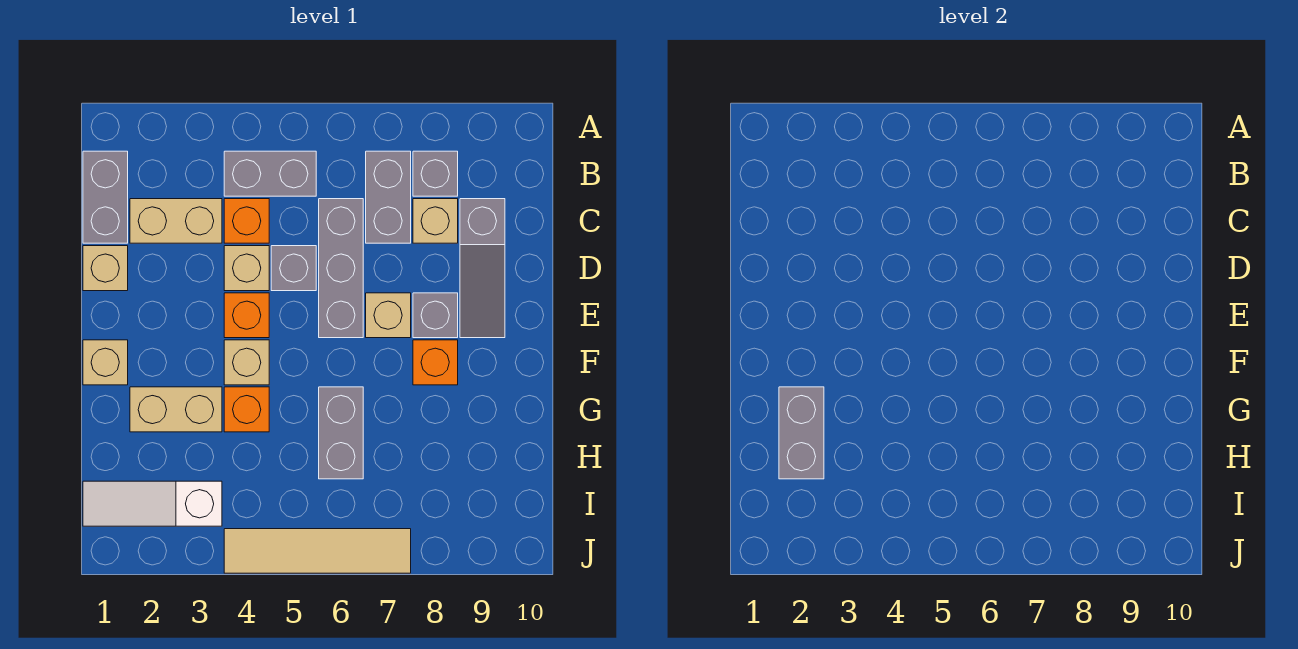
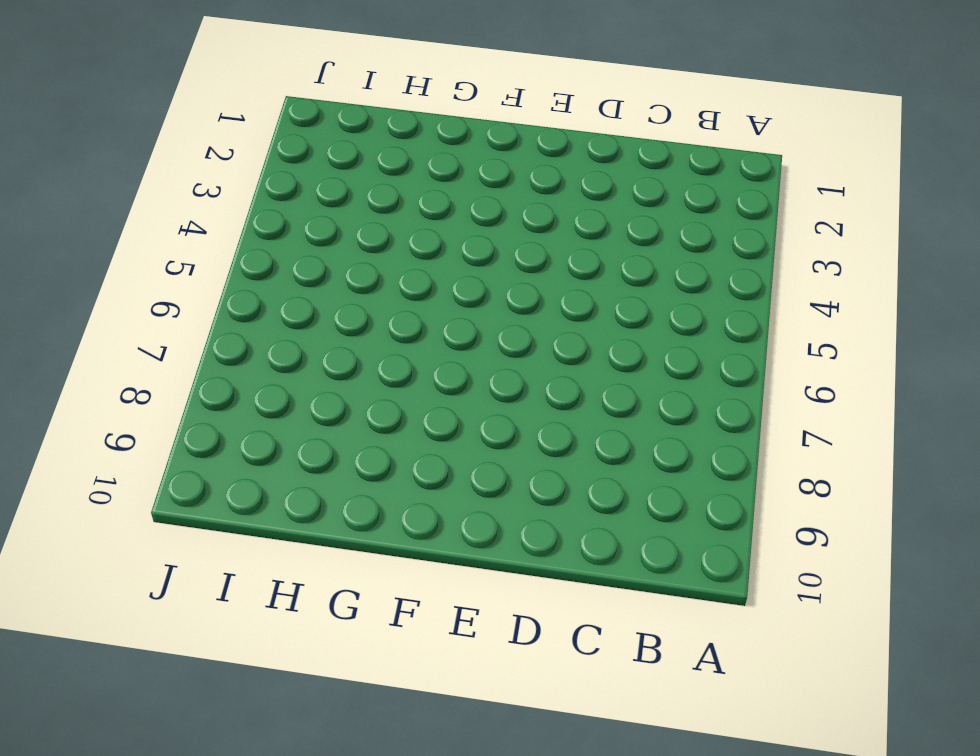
none -> grey 1x2 brick [83,151,128,243]
none -> grey 1x2 brick [224,151,316,196]
none -> grey 1x2 brick [366,151,411,243]

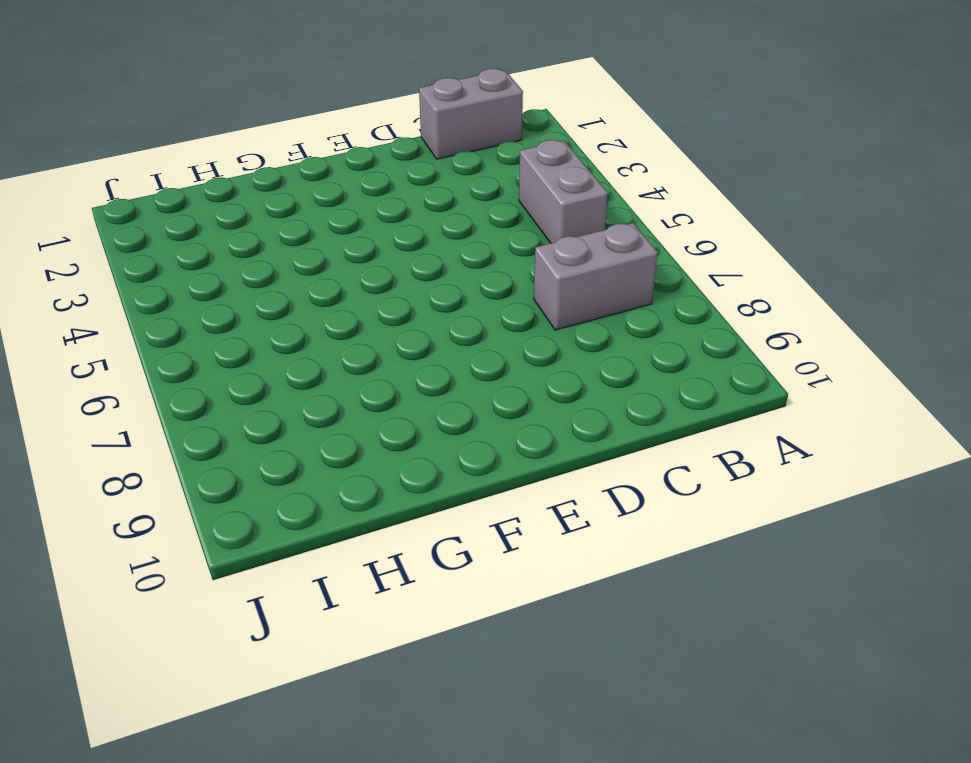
none -> grey 1x1 brick [413,151,458,196]
none -> tan 1x2 brick [130,199,222,243]
none -> orange 1x1 brick [224,199,269,243]

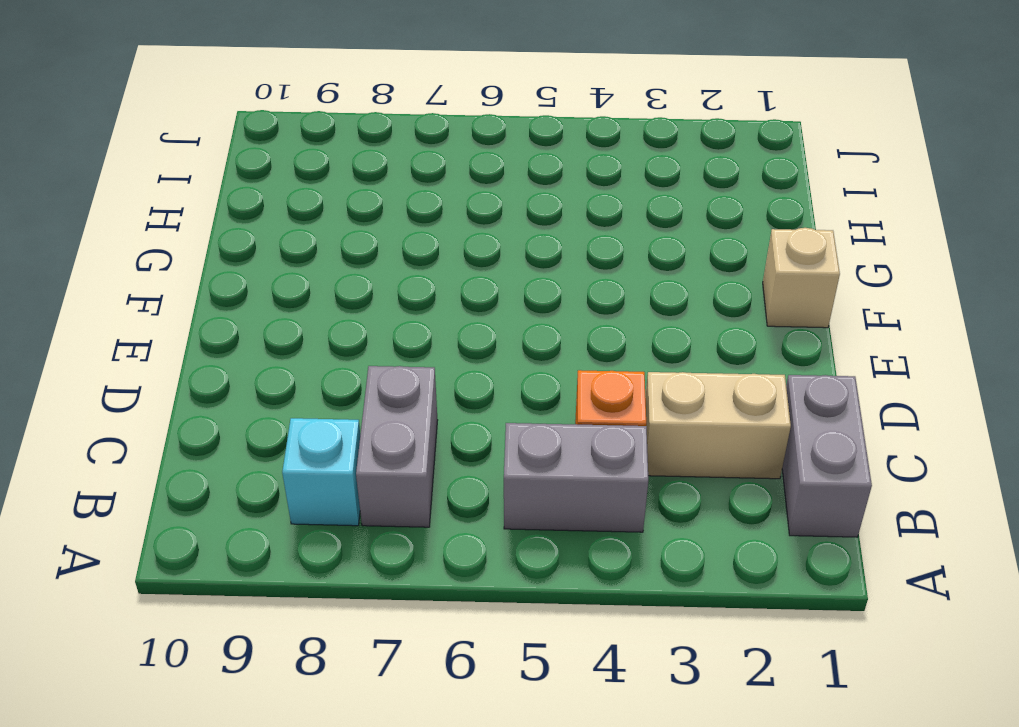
cyan 1x1 brick [282,418,360,526] -> grey 1x1 brick [413,151,458,196]
none -> grey 1x3 brick [319,199,363,338]
none -> tan 1x1 brick [413,199,458,243]
none -> grey 1x3 slope [460,199,505,338]

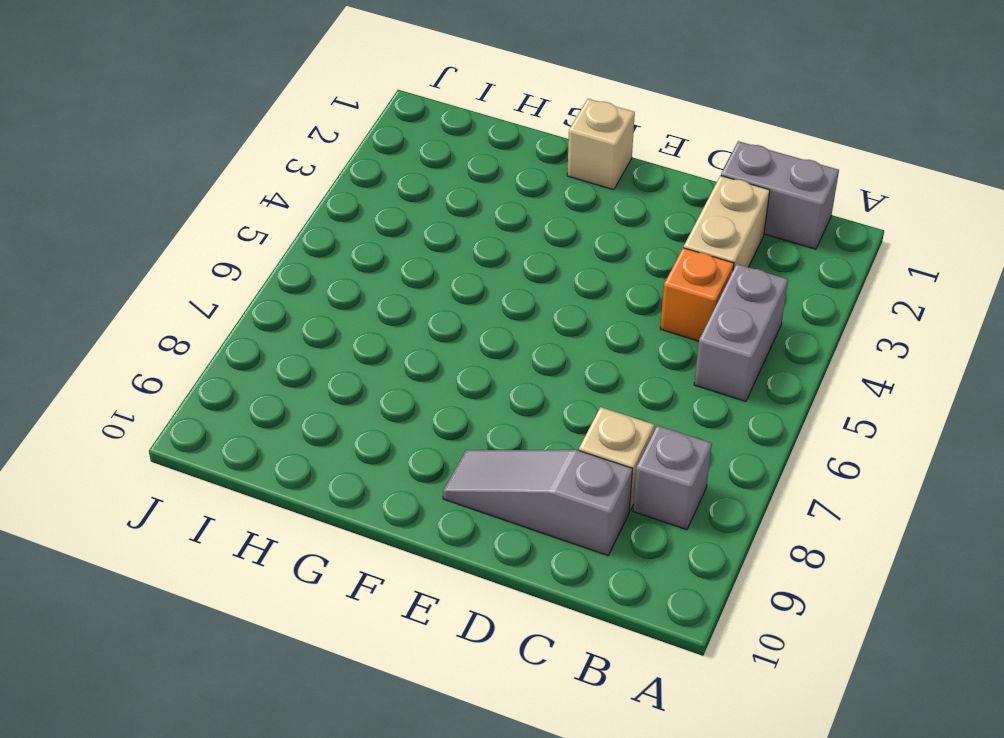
none -> grey 1x2 brick [366,151,411,243]
none -> grey 1x3 brick [319,199,363,338]
none -> tan 1x1 brick [83,246,128,291]

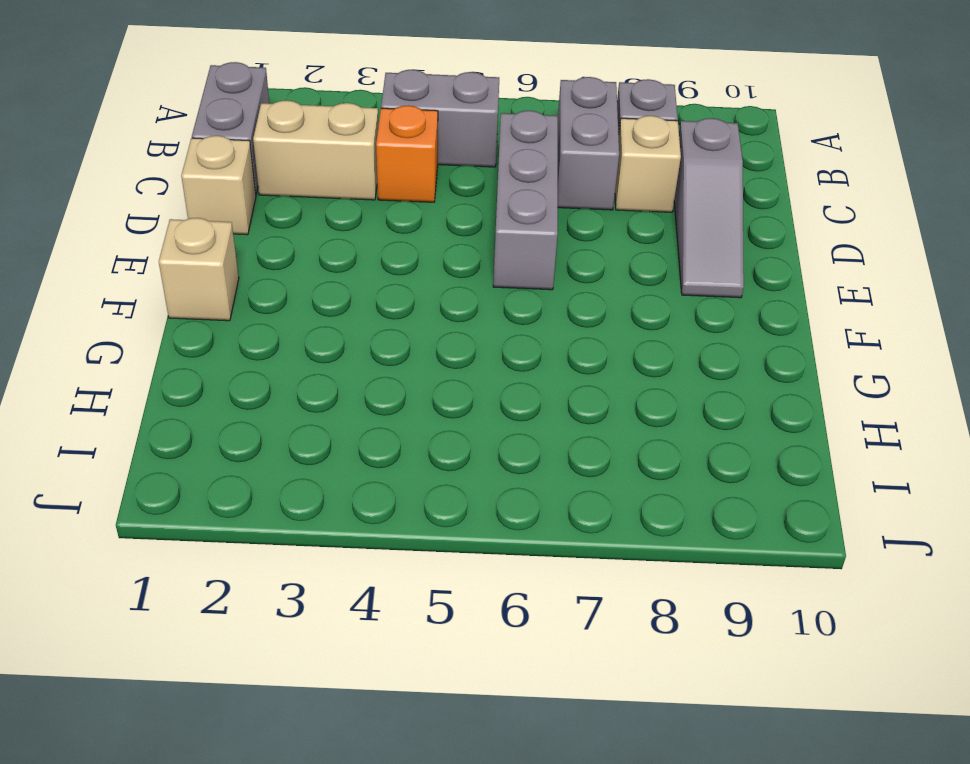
none -> tan 1x1 brick [224,246,269,291]
none -> grey 1x1 brick [271,246,316,291]
none -> orange 1x1 brick [224,293,269,338]

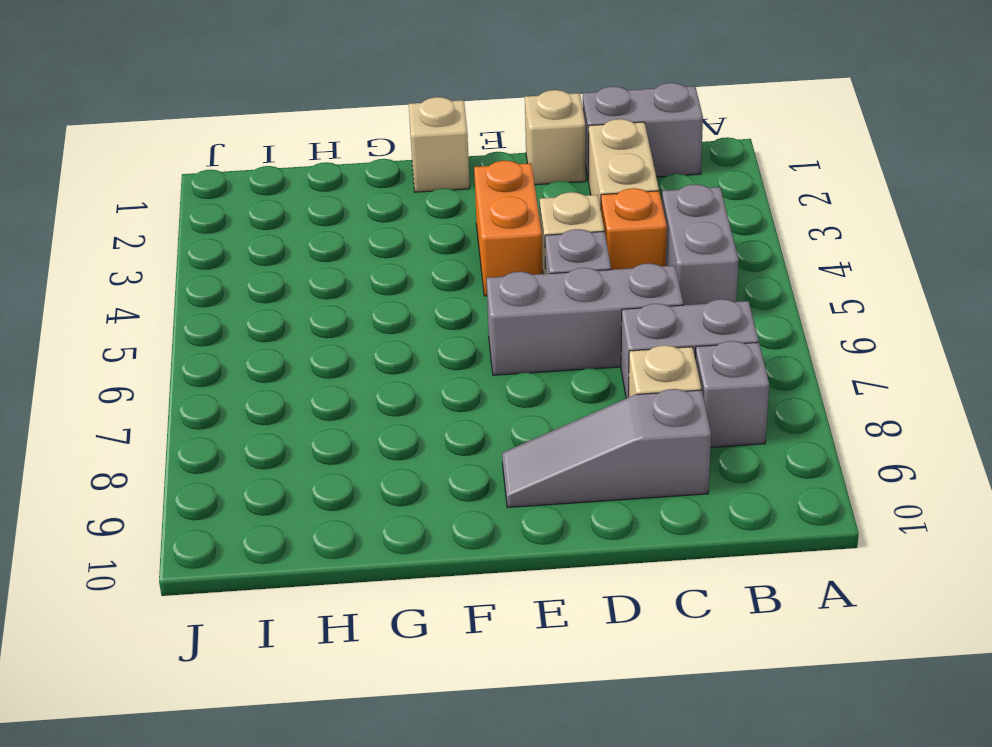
orange 1x2 brick [474,161,542,296] -> orange 1x1 brick [224,293,269,338]
none -> tan 1x1 brick [366,293,411,338]
none -> grey 1x1 brick [413,293,458,338]
none -> tan 1x1 brick [224,340,269,385]

